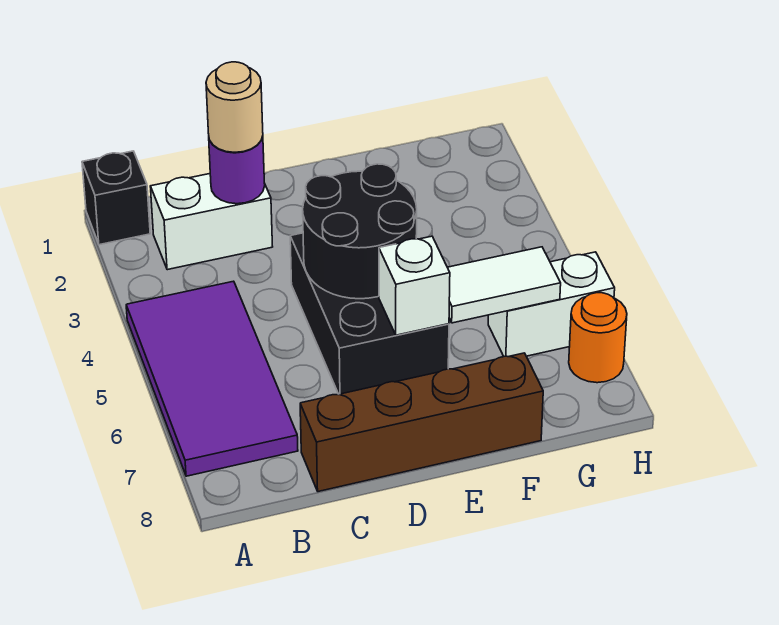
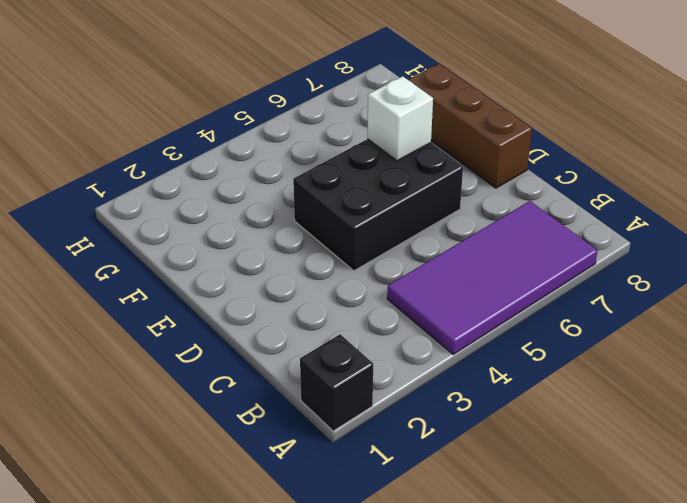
brown 1x3 brick [408,64,532,188] -> brown 1x4 brick [300,353,543,492]
none -> white 1x2 brick [150,174,273,270]
none -> white 1x2 brick [488,252,615,357]
none -> orange 1x1 round brick [569,293,627,383]

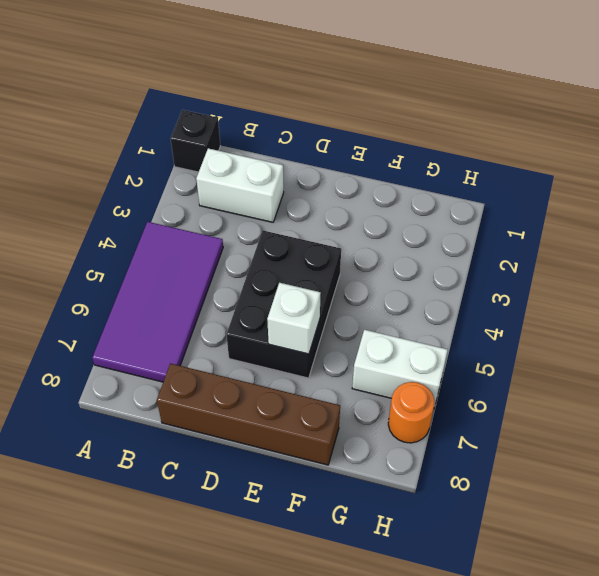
none -> purple 1x1 round brick [209,136,265,204]
none -> black 2x2 round brick [303,164,417,299]
none -> white 1x2 tile [447,247,561,323]

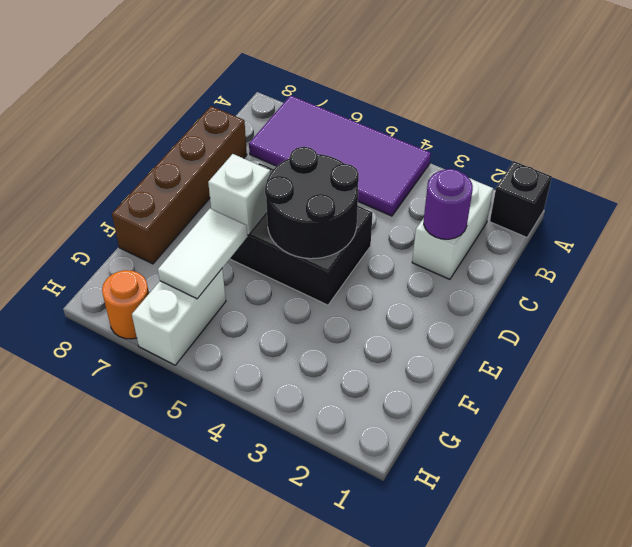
none -> tan 1x1 round brick [206,62,263,152]

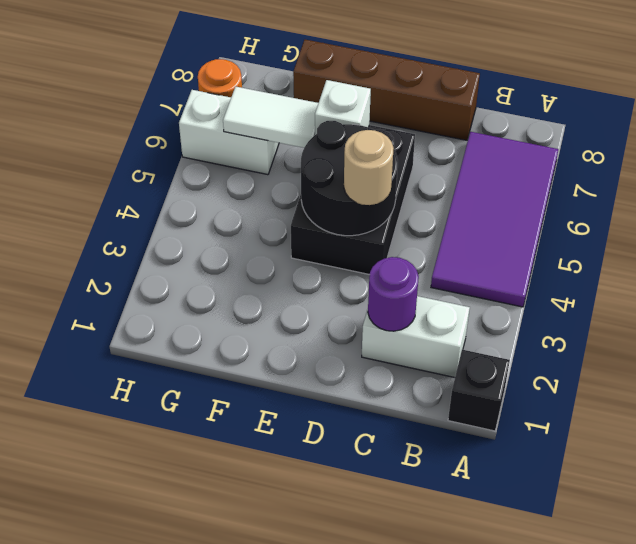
tan 1x1 round brick [344,130,394,205] -> tan 1x1 round brick moved to [206,62,263,152]

